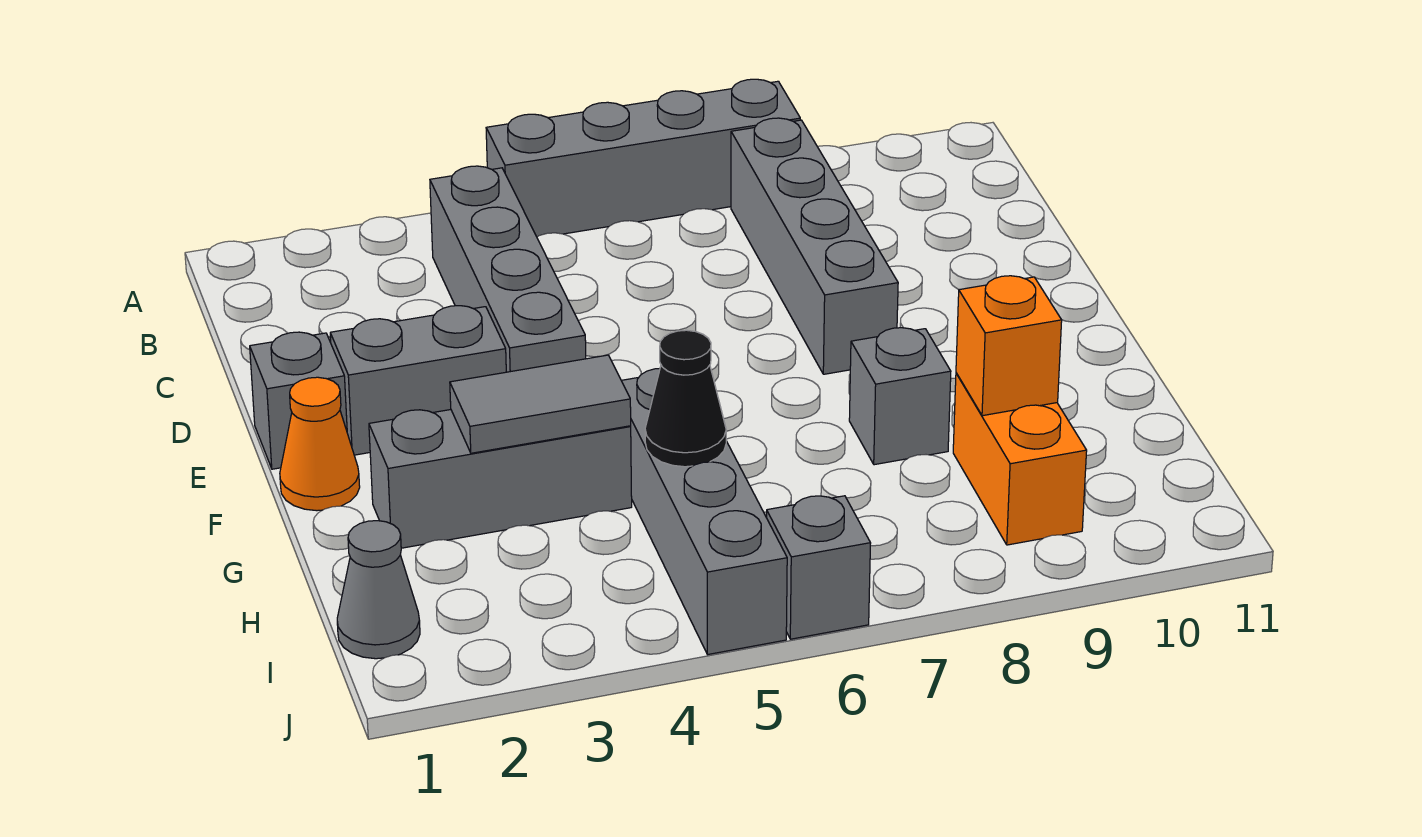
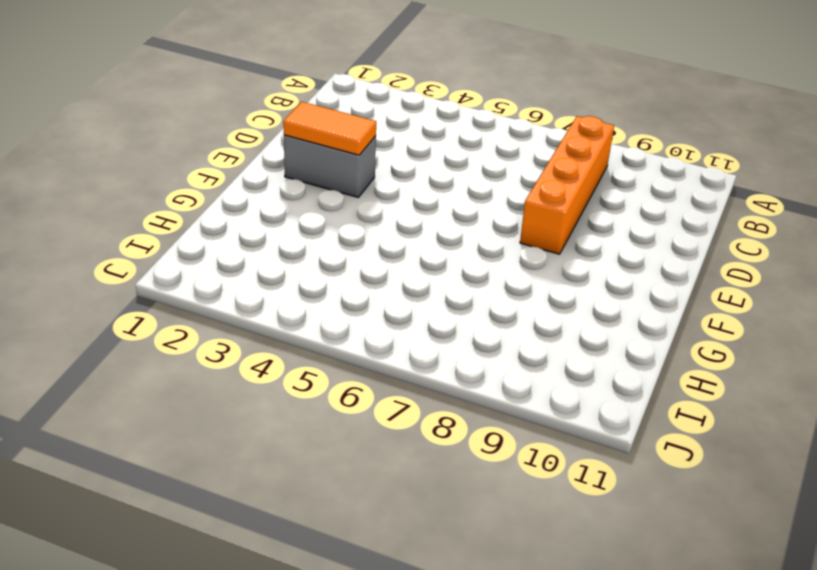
orange 1x4 brick [520,116,614,254] -> grey 1x4 brick [731,118,898,374]
orange 1x2 tile [283,102,376,155] -> none
none -> grey 1x4 brick [486,79,800,237]
none -> grey 1x4 brick [430,166,586,372]
none -> grey 1x1 brick [250,332,347,469]

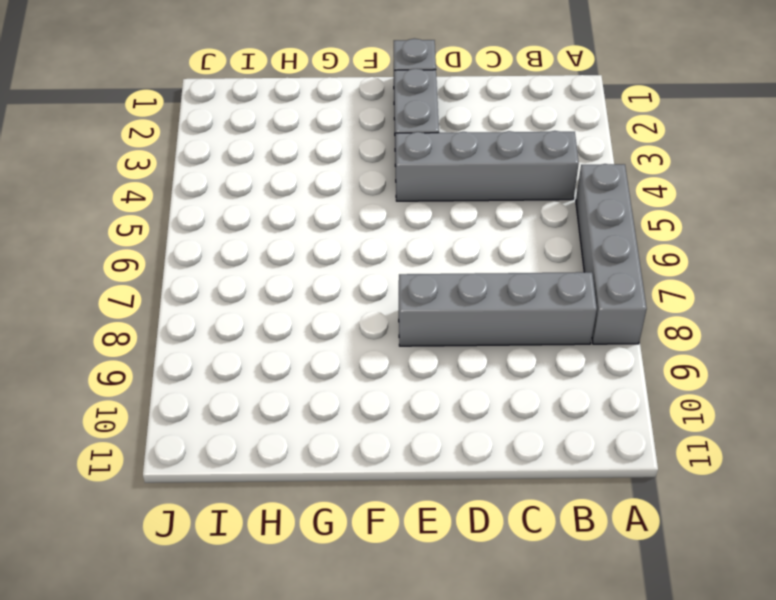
none -> orange 1x1 cone [280,377,360,511]
none -> grey 1x3 brick [369,410,632,548]
none -> grey 1x4 brick [621,369,787,655]

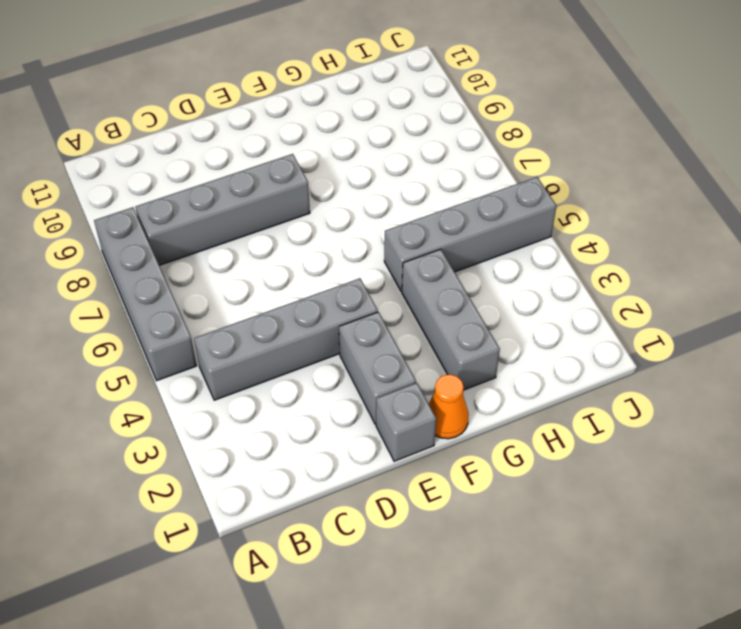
none -> grey 1x1 brick [849,328,951,465]
none -> orange 1x2 brick [953,373,1087,545]
none -> grey 1x1 cone [337,521,420,659]

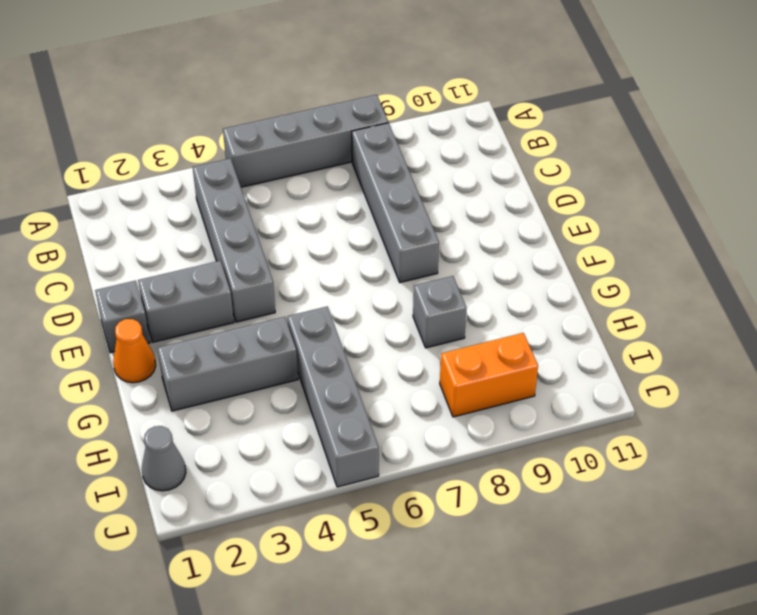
orange 1x2 brick [440,333,538,417] -> orange 1x2 brick turned to [953,373,1087,545]
none -> grey 1x1 brick [767,496,871,639]
none -> grey 1x2 tile [450,355,631,453]
none -> black 1x1 cone [645,330,726,467]

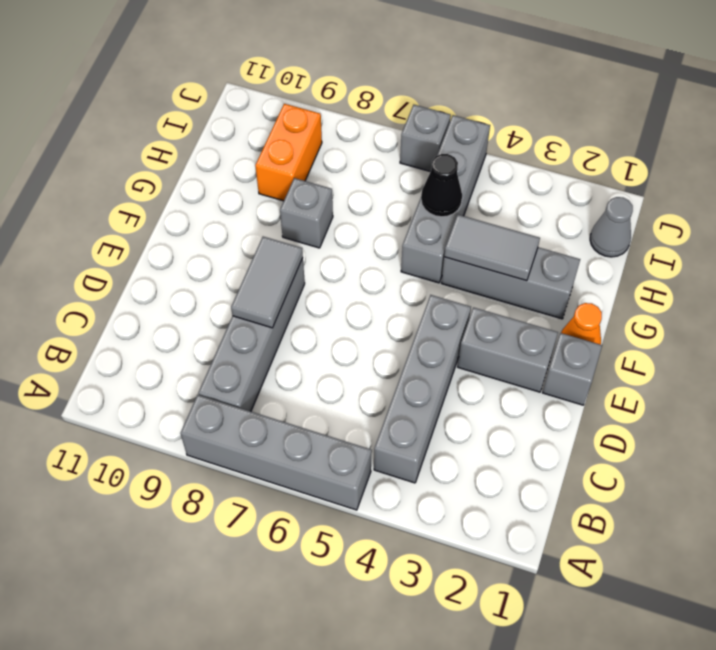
grey 1x2 tile [231,237,303,328] -> none
none -> orange 1x1 brick [956,276,1062,416]

